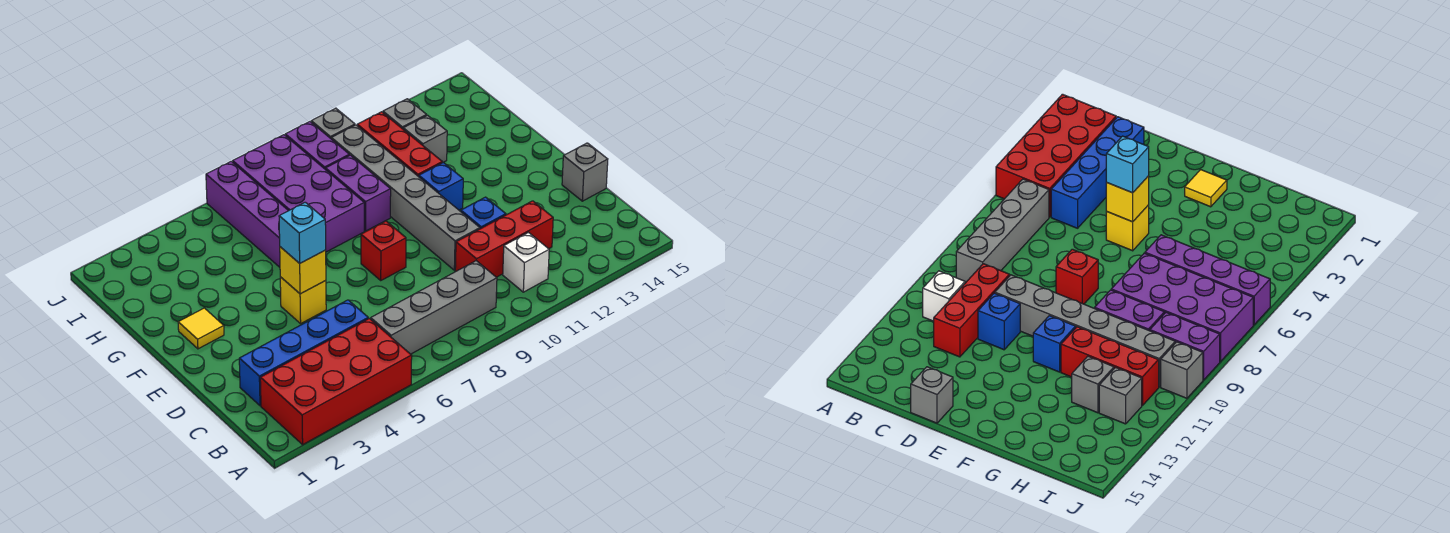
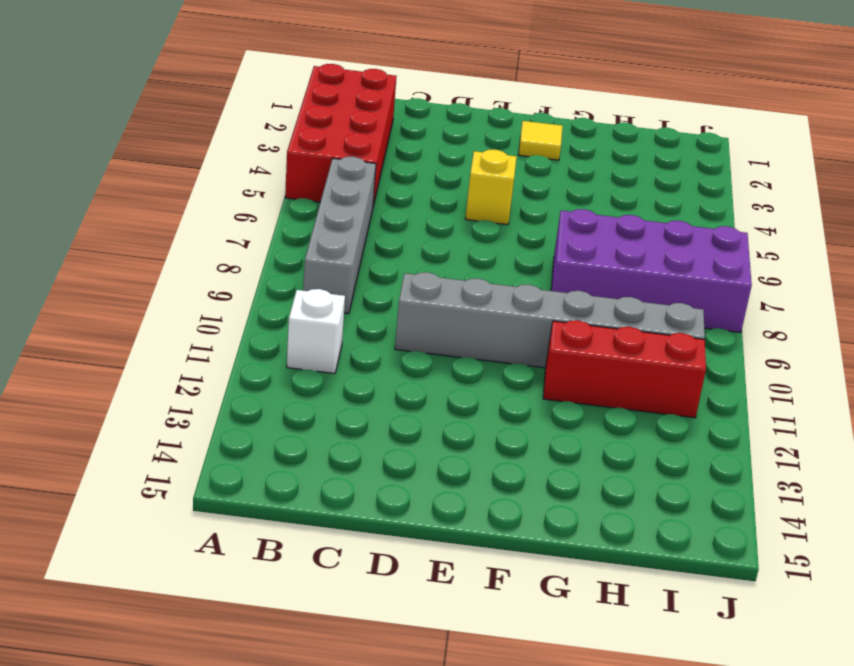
none -> blue 1x4 brick [239,300,368,406]
none -> red 1x3 brick [455,201,553,277]
none -> blue 1x1 brick [461,197,506,229]

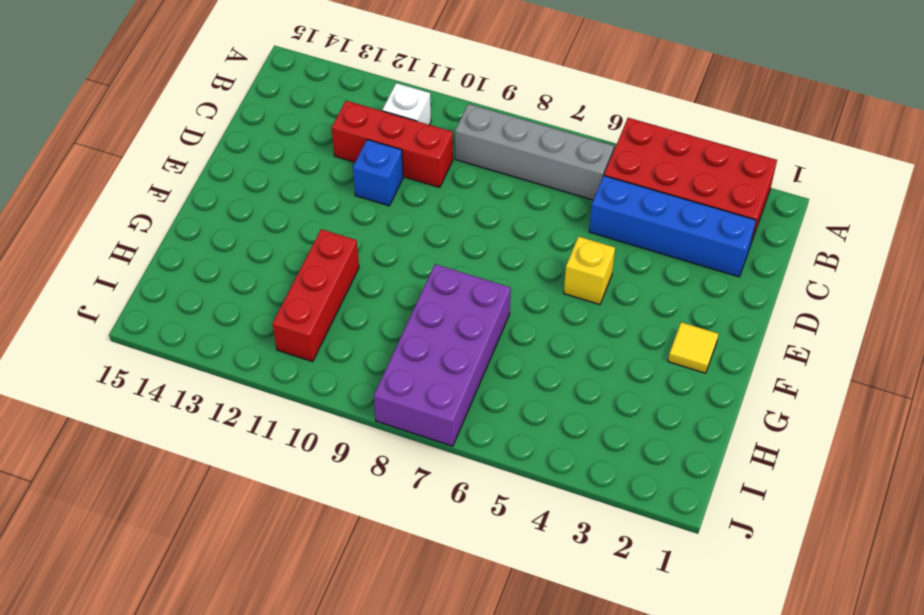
none -> grey 1x6 brick [331,125,480,270]
none -> grey 1x1 brick [562,143,608,201]
none -> red 1x1 brick [361,221,406,280]

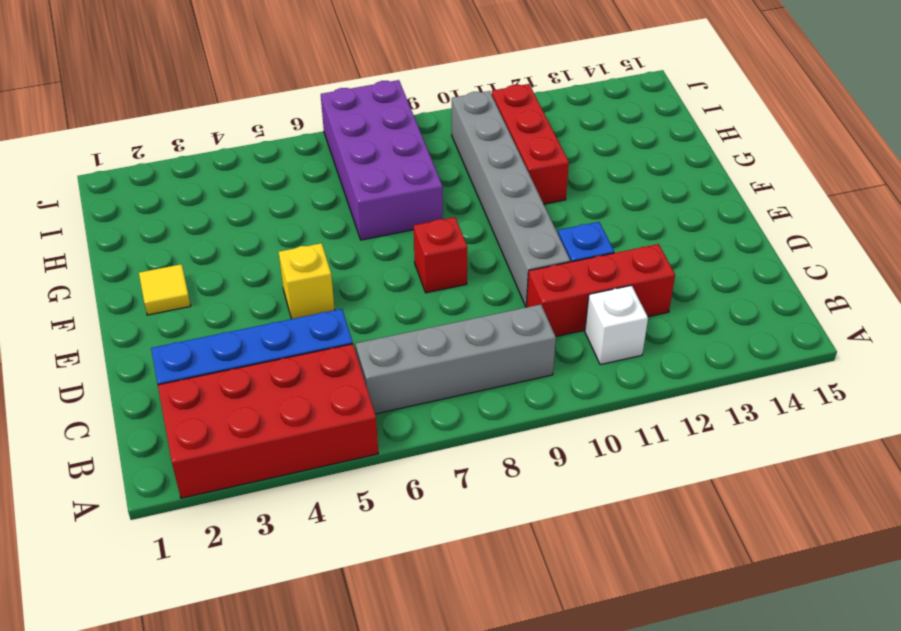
none -> grey 1x1 brick [562,143,608,201]
none -> blue 1x1 brick [419,162,463,210]
none -> purple 1x4 brick [206,161,288,267]

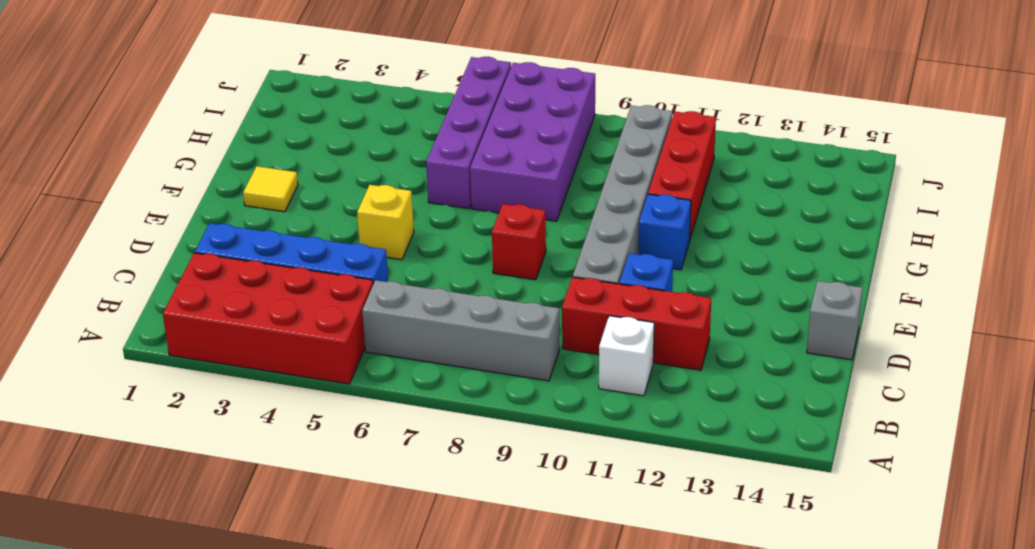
none -> purple 1x2 brick [326,155,391,231]
none -> grey 1x1 brick [403,115,447,163]
none -> purple 1x2 brick [285,122,349,170]

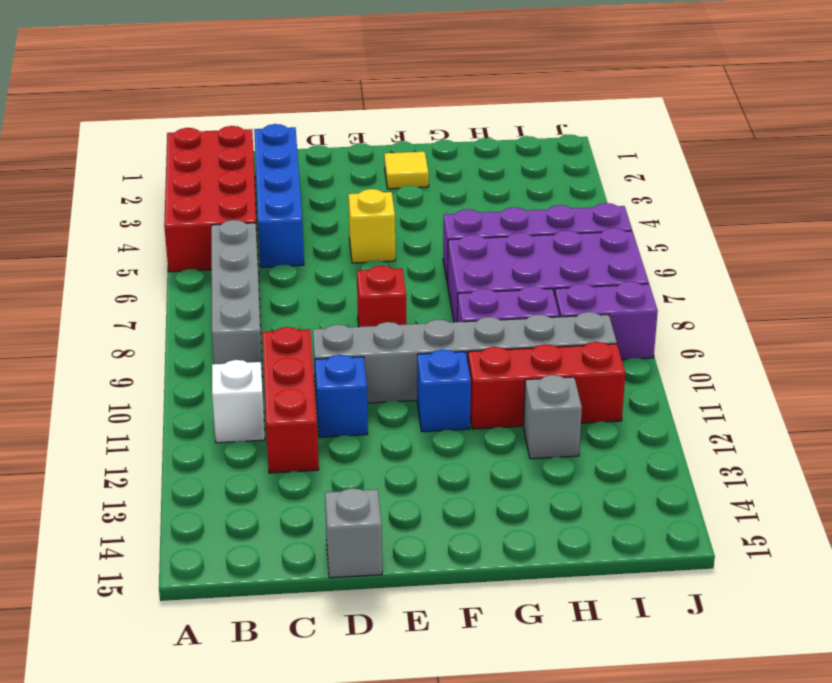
none -> grey 1x1 brick [383,99,427,129]
none -> grey 1x1 brick [311,108,355,138]
none -> yellow 1x1 brick [280,247,326,294]

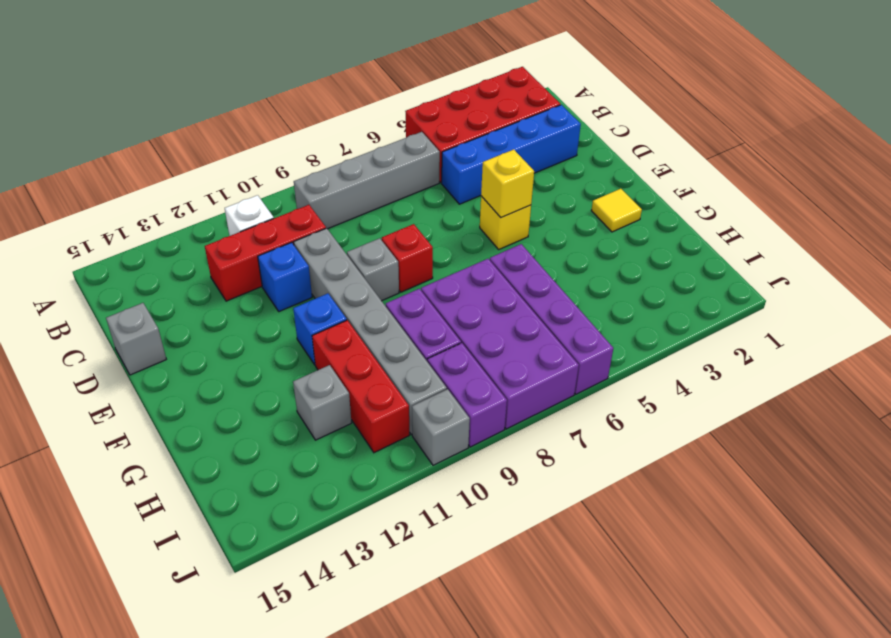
grey 1x1 brick [347,238,399,301] -> grey 1x1 brick moved to [383,99,427,129]
none -> cyan 1x1 brick [279,202,326,263]

